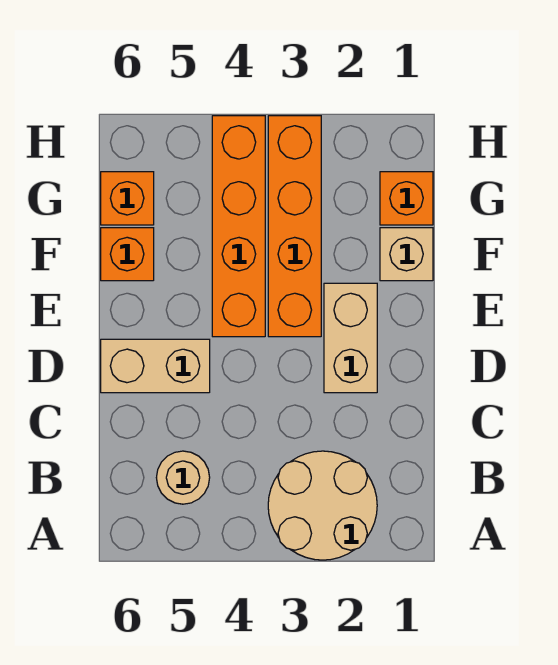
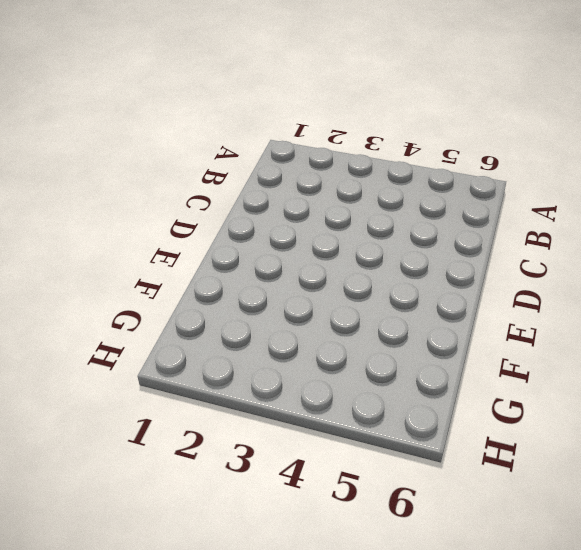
none -> tan 2x2 round brick [268,451,377,560]
none -> tan 1x1 round brick [156,451,210,504]

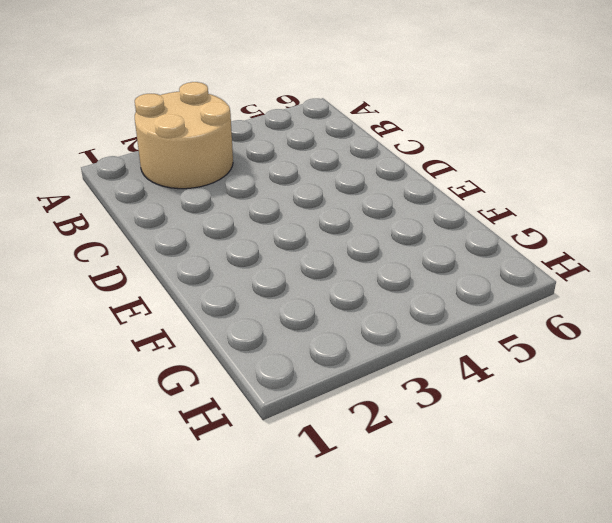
none -> tan 1x1 round brick [156,451,210,504]
none -> tan 1x2 brick [324,283,377,393]

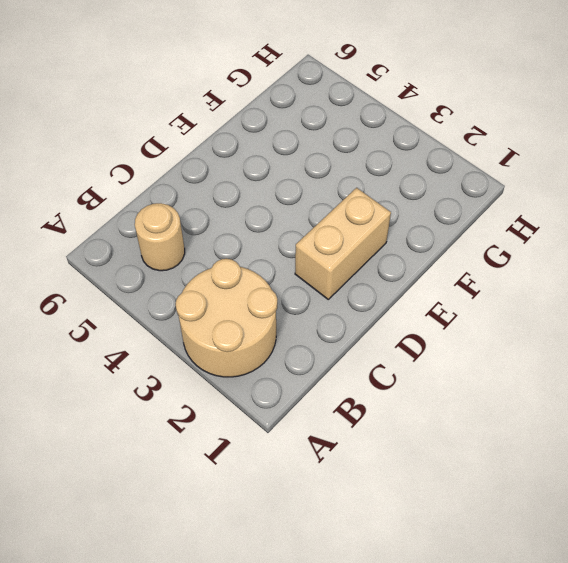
none -> tan 1x2 brick [101,339,210,393]
none -> orange 1x4 brick [268,116,321,337]

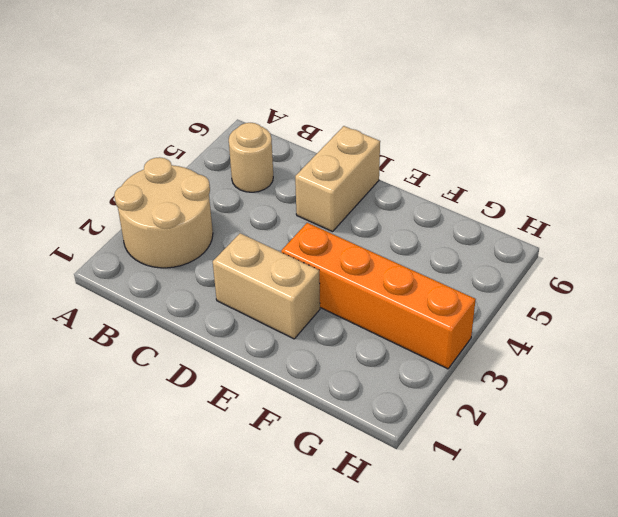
none -> orange 1x4 brick [212,116,265,337]
none -> tan 1x1 brick [380,228,433,281]

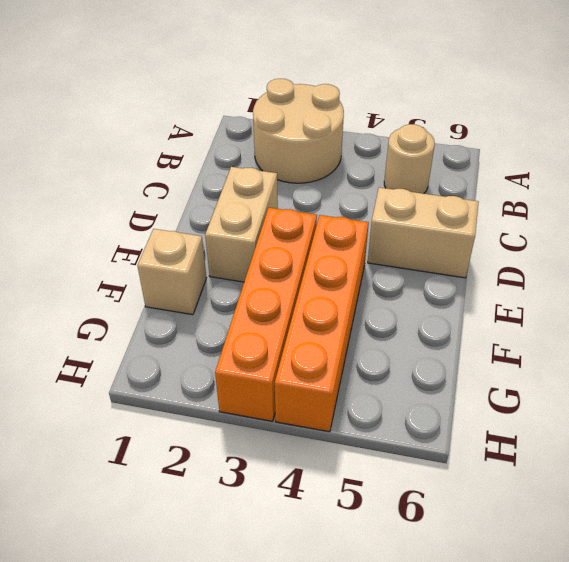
none -> orange 1x1 brick [101,228,154,281]
none -> orange 1x1 brick [380,172,433,225]

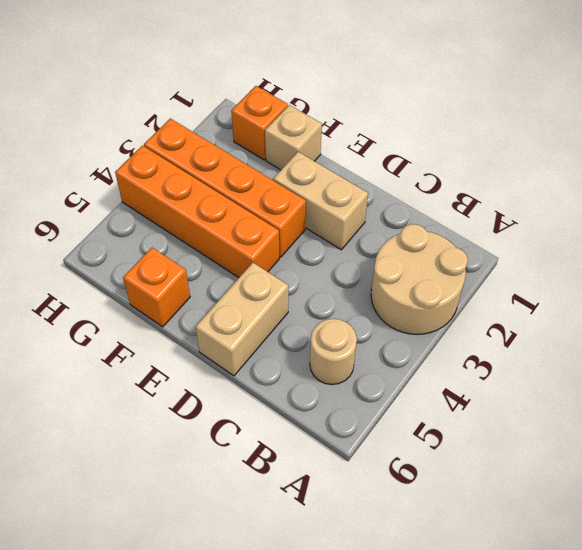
none -> orange 1x1 brick [101,172,154,225]

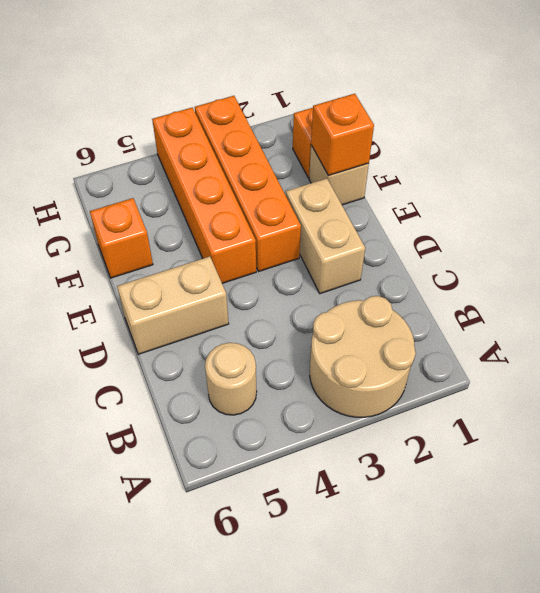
orange 1x1 brick [311,94,374,176] -> orange 1x1 brick moved to [101,172,154,225]

